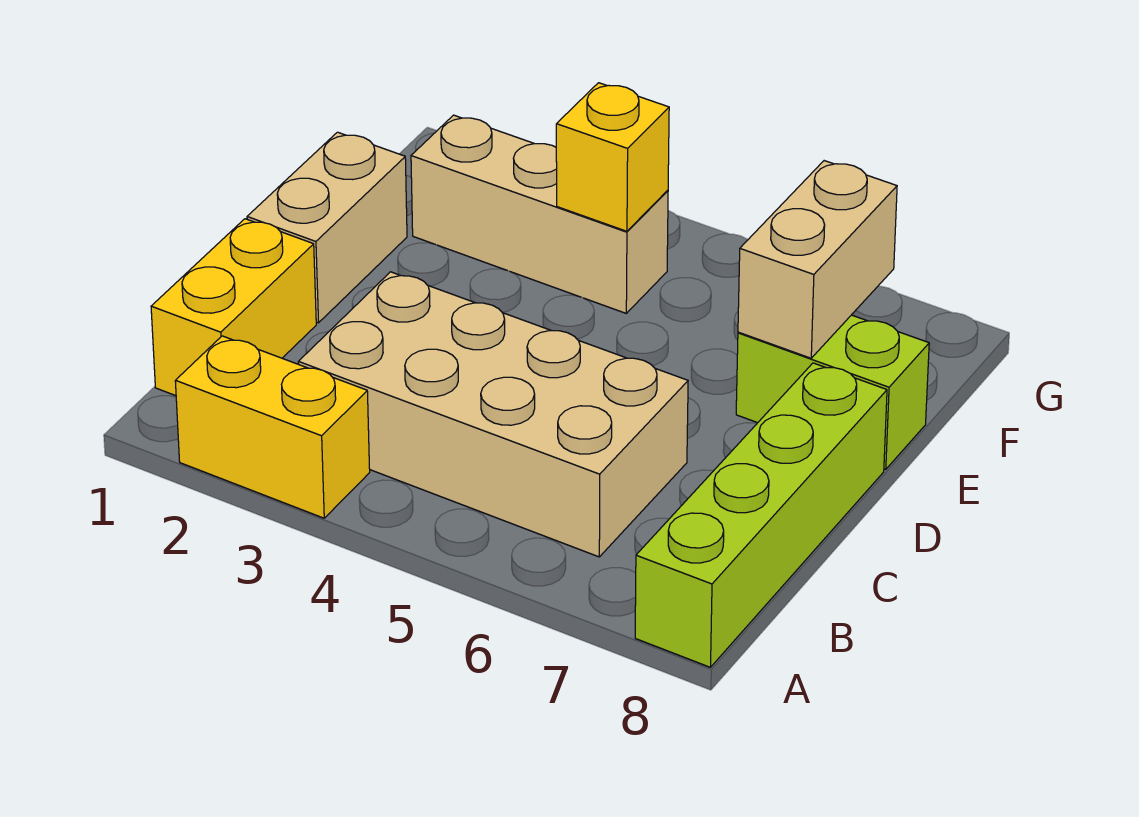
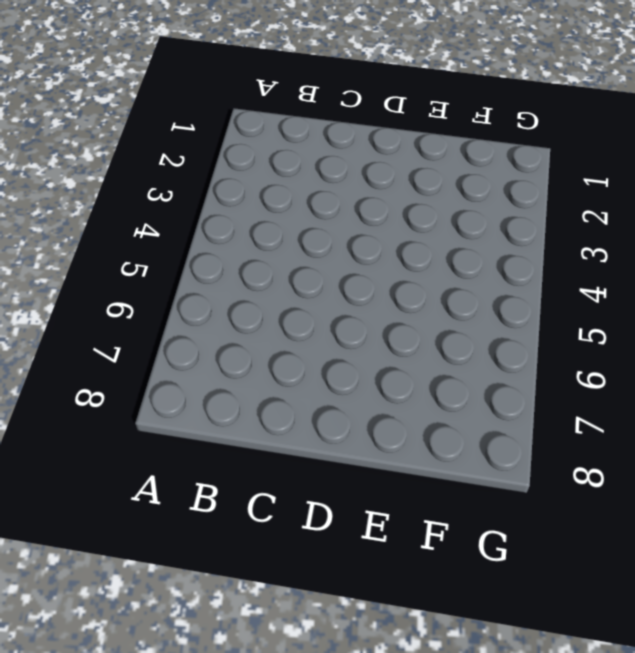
none -> yellow 1x2 brick [175,336,370,518]
none -> lime 1x4 brick [635,363,887,667]

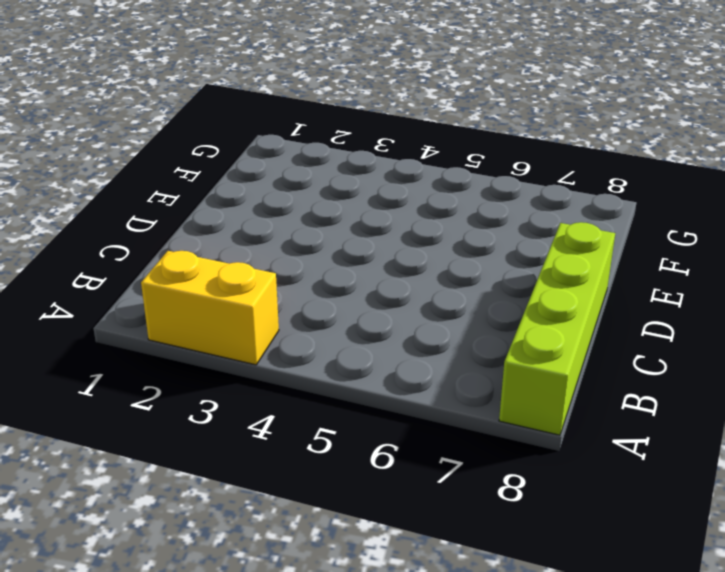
none -> yellow 1x2 brick [151,219,316,396]
none -> tan 2x4 brick [298,272,688,557]

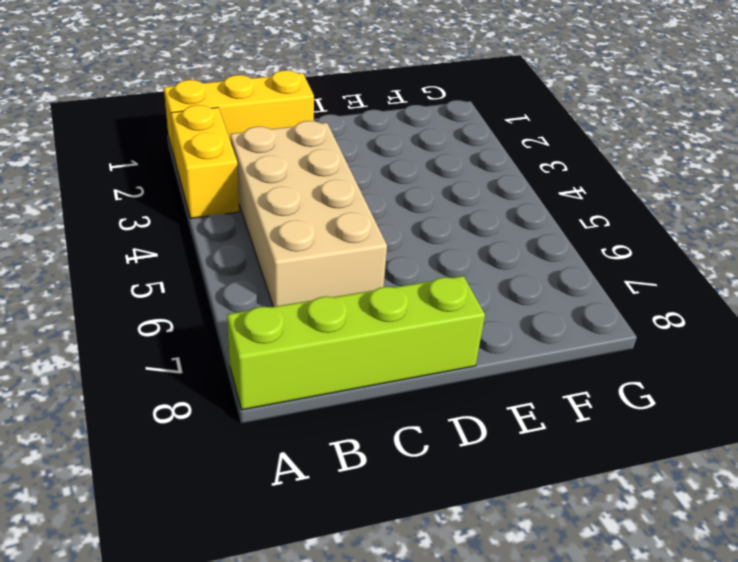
yellow 1x3 brick [164,70,314,159] -> yellow 1x2 brick [151,219,316,396]
none -> tan 1x2 brick [247,132,407,323]
none -> lime 1x2 brick [736,315,929,469]

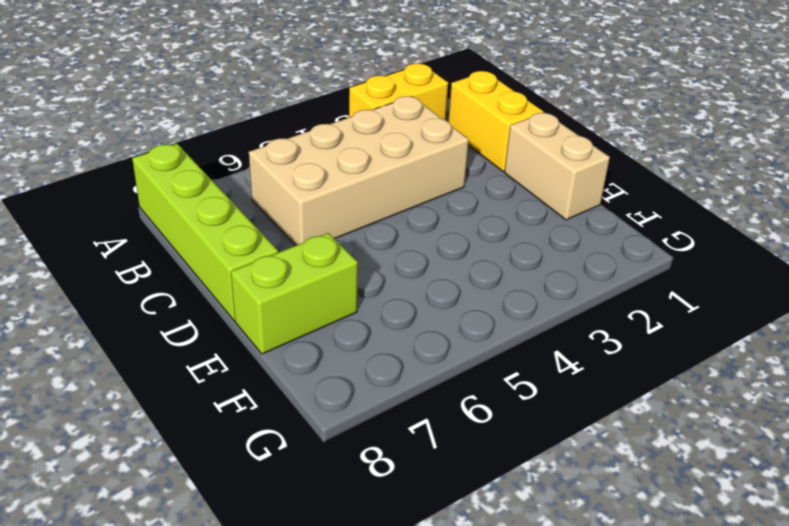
none -> tan 1x3 brick [411,115,668,313]
none -> tan 1x2 brick [738,161,897,358]

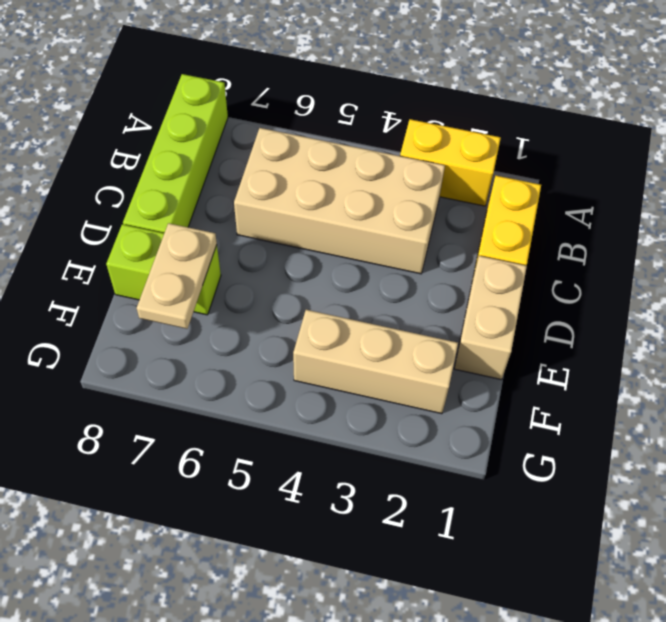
tan 1x2 plate [137,223,217,329] -> tan 1x2 brick [738,161,897,358]
none -> yellow 1x1 brick [556,83,669,231]

